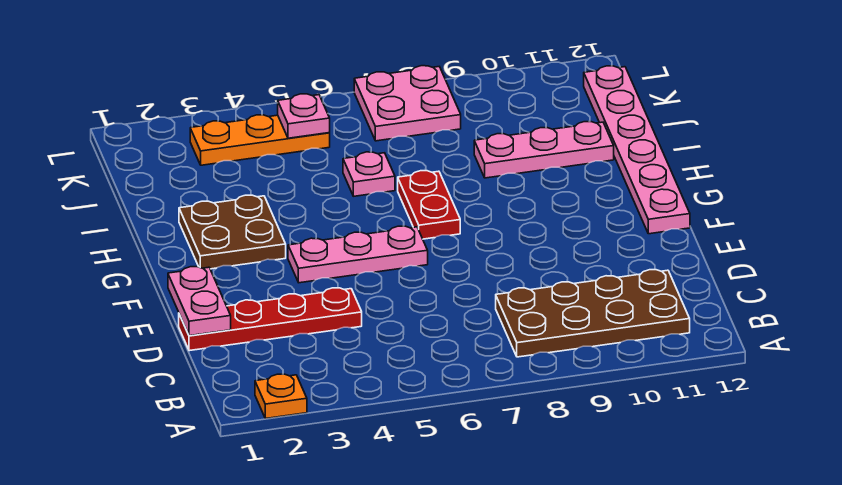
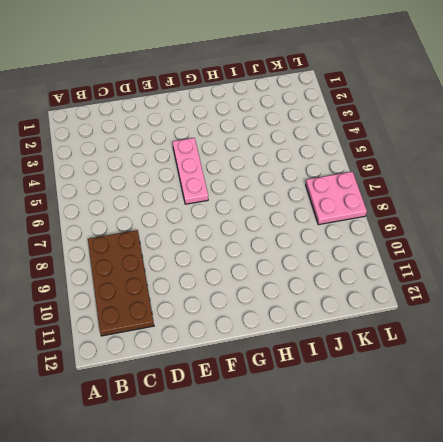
none -> orange 1x1 plate [255,374,307,419]
none -> red 1x4 plate [179,288,362,351]
none -> pink 1x6 plate [584,66,690,234]

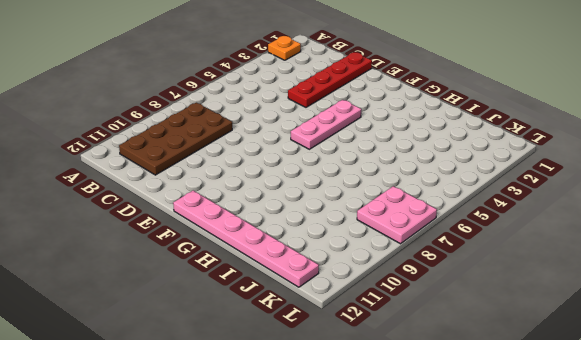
none -> brown 2x2 plate [179,195,286,269]
none -> red 1x2 plate [398,171,460,239]
none -> pink 1x1 plate [343,152,395,196]

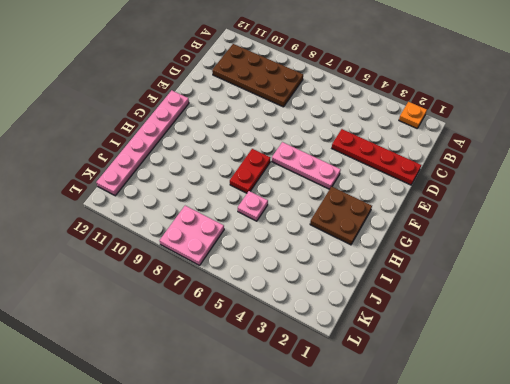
none -> pink 1x3 plate [474,122,614,178]
none -> orange 1x3 plate [190,115,330,165]
none -> pink 1x2 plate [168,267,231,336]

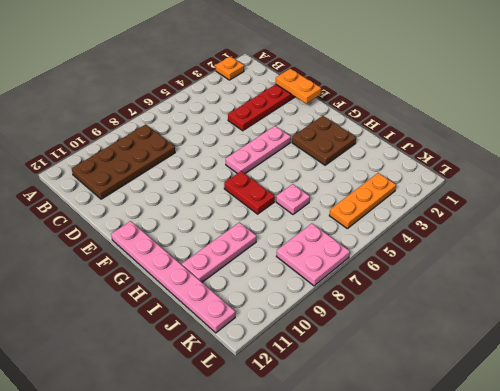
orange 1x2 plate [276,69,321,104] -> pink 1x2 plate [168,267,231,336]
none -> pink 1x1 plate [278,94,330,138]

